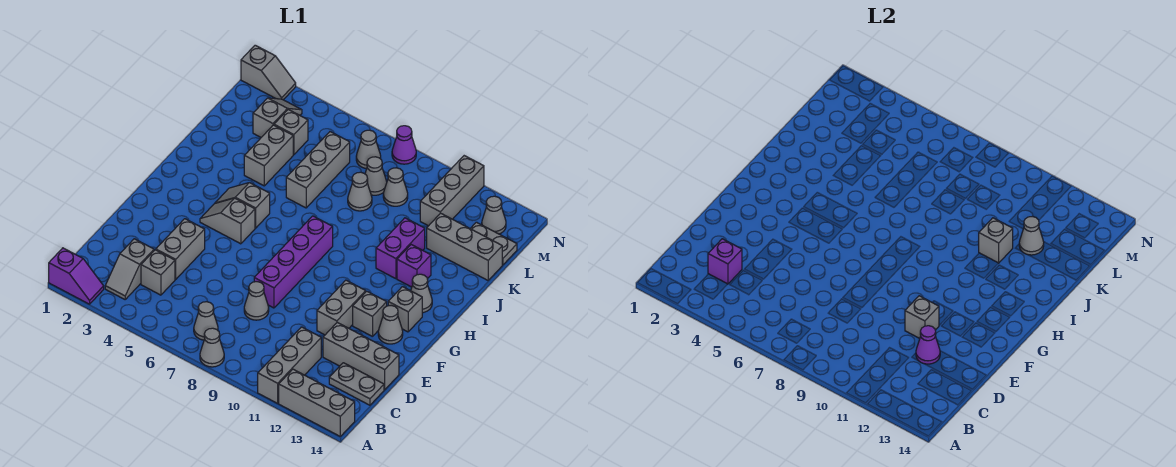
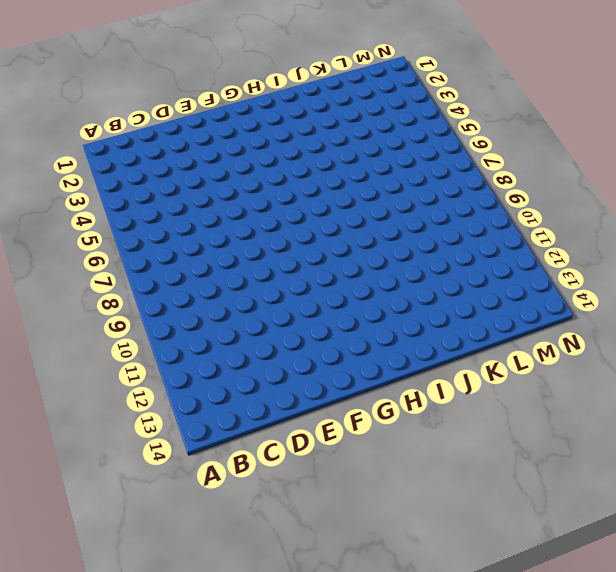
none -> purple 1x2 slope [49,248,104,304]
none -> grey 1x1 cone [200,328,224,367]
none -> grey 1x3 brick [258,327,321,403]
none -> grey 1x3 brick [279,369,355,436]

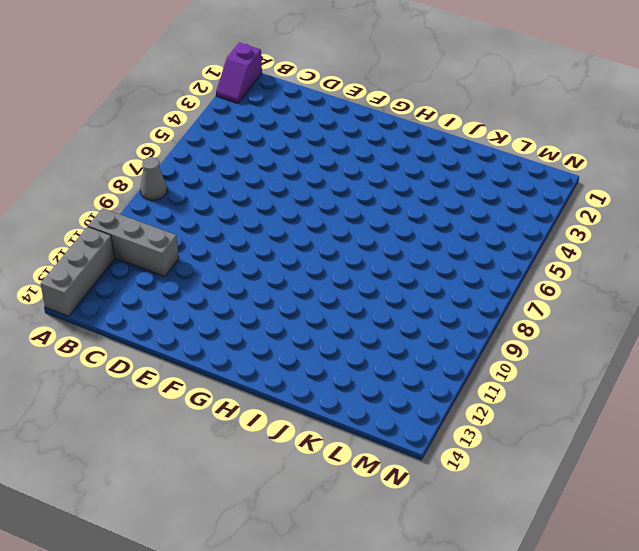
none -> grey 1x2 slope [105,239,154,299]
none -> grey 1x1 cone [194,302,218,340]
none -> grey 1x1 brick [141,250,175,295]
none -> grey 1x2 plate [329,363,384,405]

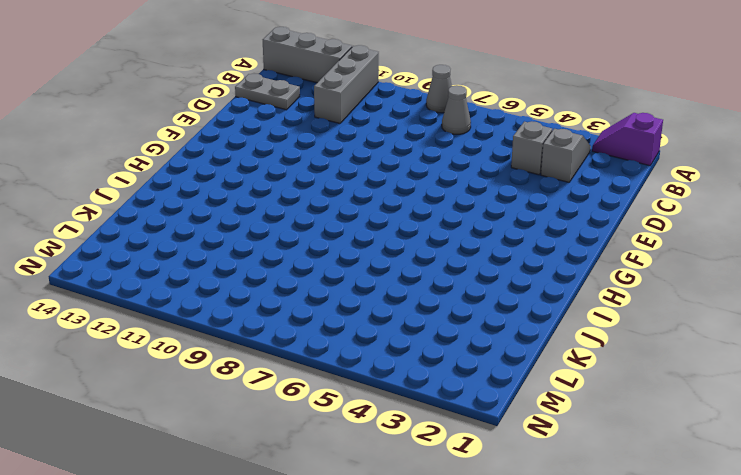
none -> grey 1x2 brick [156,219,205,279]
none -> grey 1x1 cone [244,282,269,320]
none -> grey 1x3 brick [323,322,399,390]
none -> purple 1x4 brick [254,216,333,308]

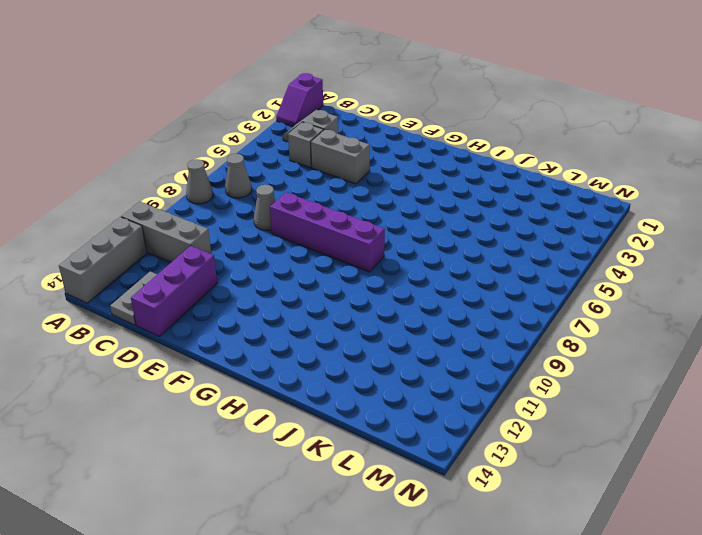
purple 1x3 brick [131,246,217,336] -> grey 1x3 brick [323,322,399,390]
none -> grey 1x2 brick [317,280,366,335]
none -> grey 1x1 brick [353,291,387,337]
none -> grey 1x1 cone [378,306,403,344]
none -> grey 1x2 slope [200,198,255,244]

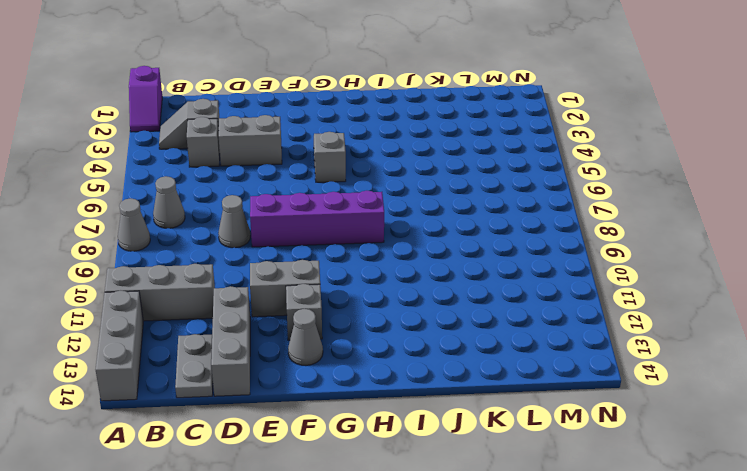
none -> grey 1x1 brick [388,287,422,332]
none -> grey 1x2 slope [215,183,270,228]
none -> grey 1x1 cone [411,274,432,313]
none -> purple 1x2 brick [376,218,425,279]

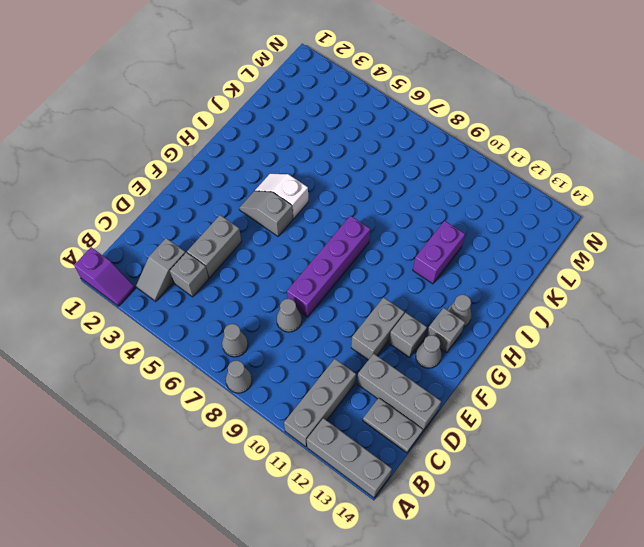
white 1x2 slope [255,174,308,218] -> grey 1x2 slope [215,183,270,228]
none -> purple 1x1 brick [397,245,431,287]
none -> grey 1x2 brick [244,125,293,186]
none -> grey 1x3 brick [286,132,350,208]
none -> grey 1x1 cone [348,172,372,211]

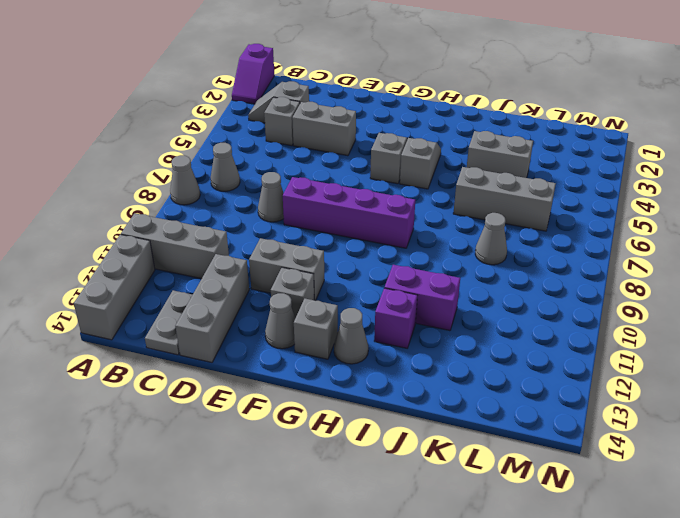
none -> grey 1x3 brick [427,213,502,280]
none -> grey 1x2 slope [253,98,302,137]
none -> grey 1x1 brick [274,110,308,155]
none -> grey 1x1 cone [365,157,387,195]

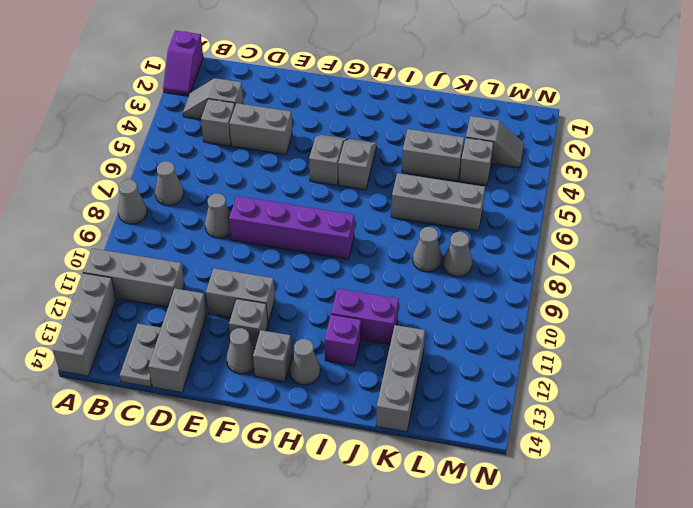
none -> grey 1x1 cone [383,168,408,206]
none -> grey 1x3 brick [420,156,484,226]
none -> grey 1x2 plate [470,222,517,265]
none -> grey 1x1 cone [356,130,381,169]

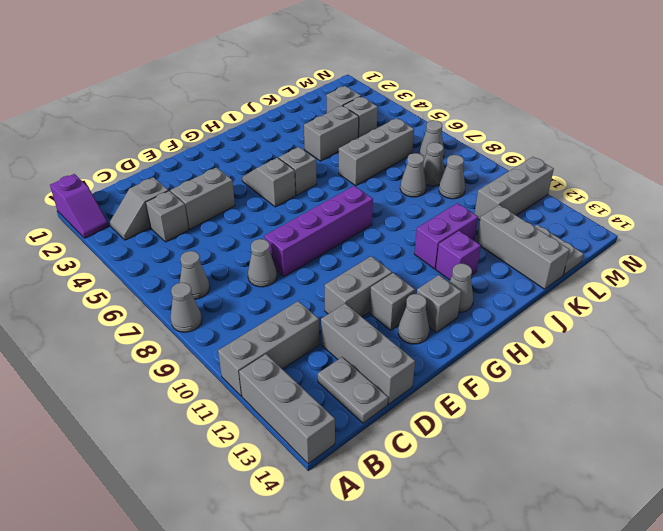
none -> grey 1x1 cone [482,196,506,234]
none -> grey 1x2 slope [241,45,296,100]
none -> purple 1x1 cone [392,126,416,164]
none -> purple 1x1 brick [708,239,742,284]

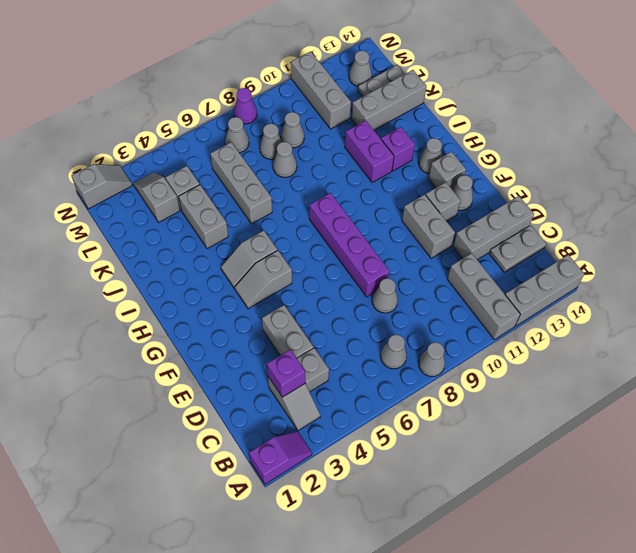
none -> purple 1x1 cone [916,326,940,364]
none -> grey 1x1 brick [905,296,939,338]
none -> grey 1x1 brick [979,218,1013,263]
none -> grey 1x1 cone [1019,217,1044,255]

